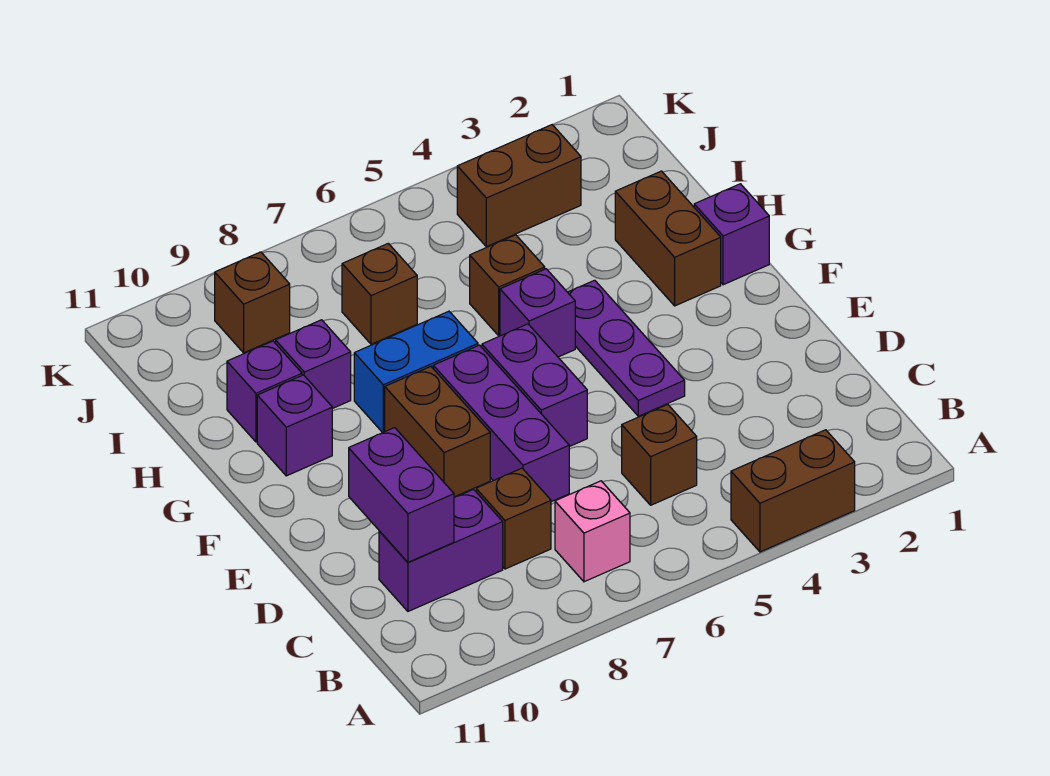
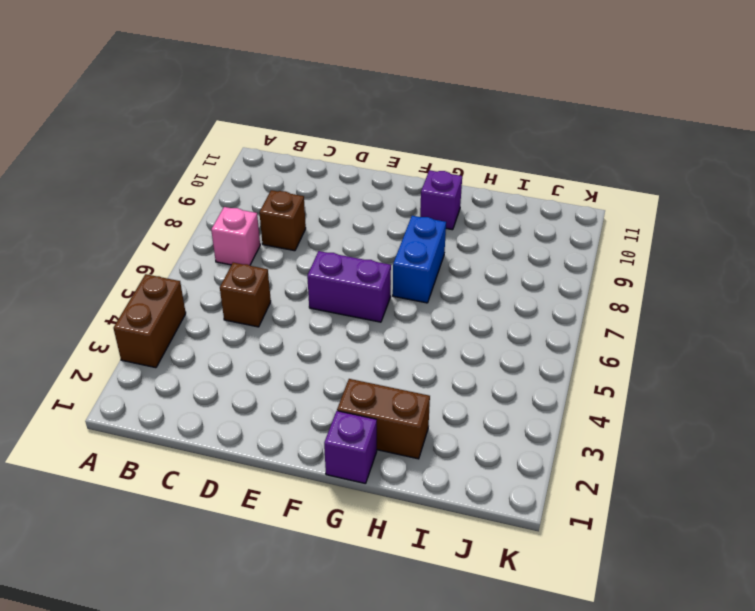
none -> purple 1x2 brick [379,489,503,611]
none -> purple 1x3 brick [433,345,569,502]
none -> purple 1x3 plate [568,280,685,416]

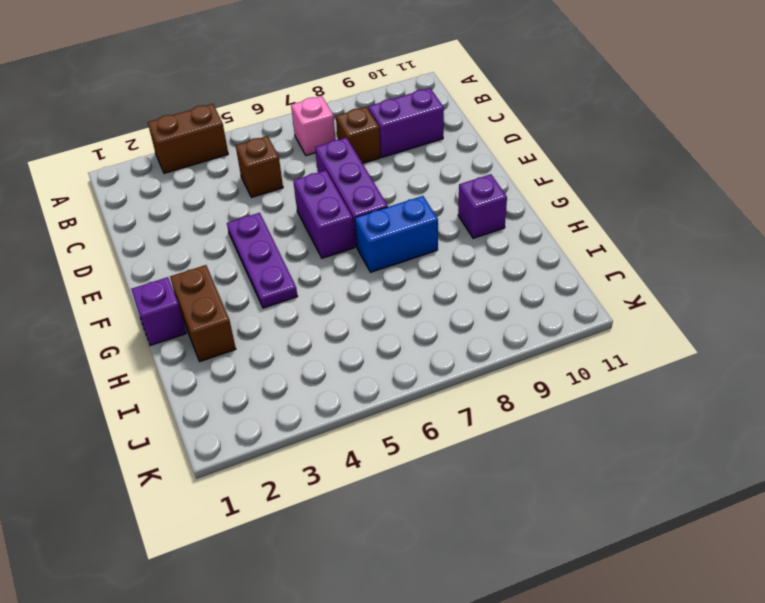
none -> brown 1x2 brick [385,367,490,497]
none -> purple 1x1 brick [500,269,575,357]
none -> brown 1x1 brick [470,235,545,336]

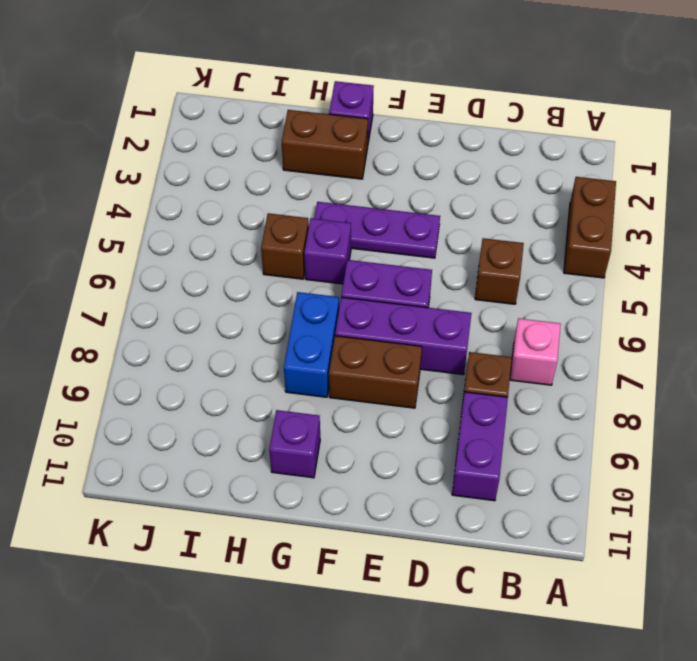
none -> purple 1x1 brick [275,320,351,409]
none -> purple 1x1 brick [227,341,302,442]
none -> brown 1x1 brick [342,243,417,344]

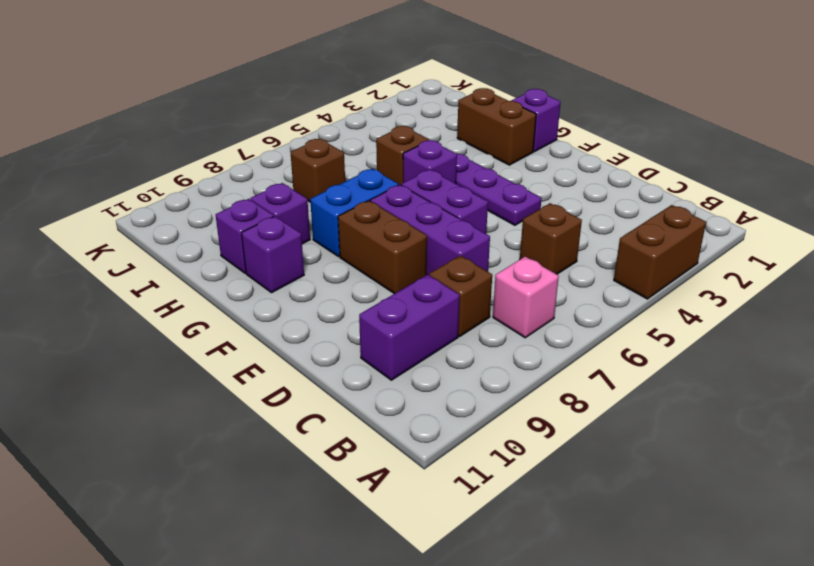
none -> brown 1x2 brick [457,125,581,247]
none -> brown 1x1 brick [215,252,290,353]
none -> purple 1x2 brick [349,428,454,562]

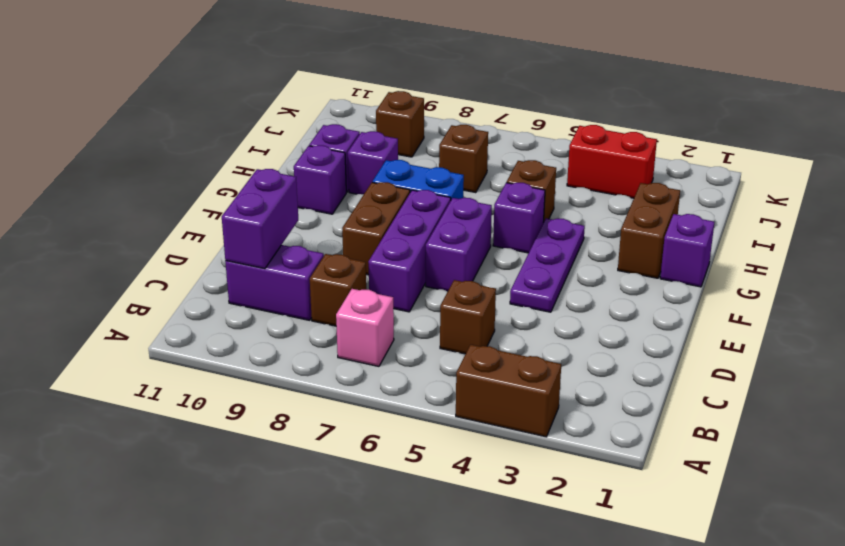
red 1x2 brick [567,125,657,198] -> brown 1x2 brick [457,125,581,247]

